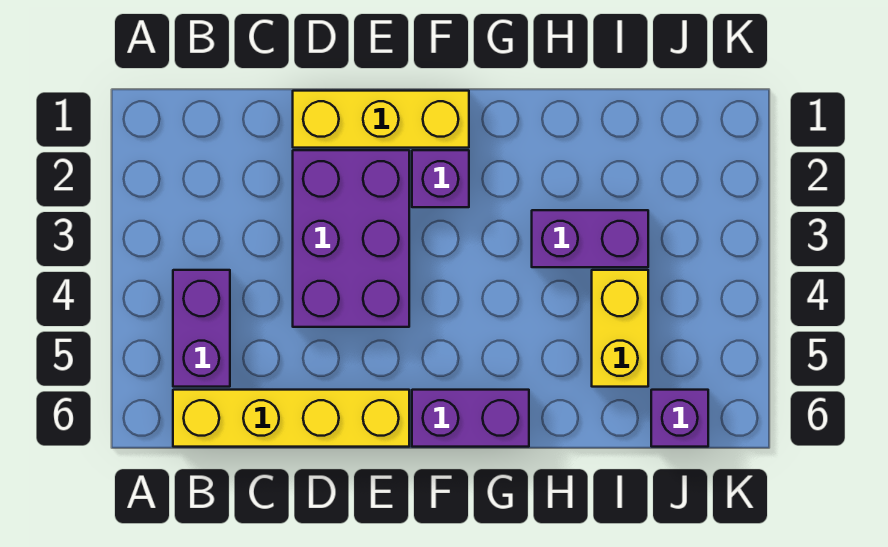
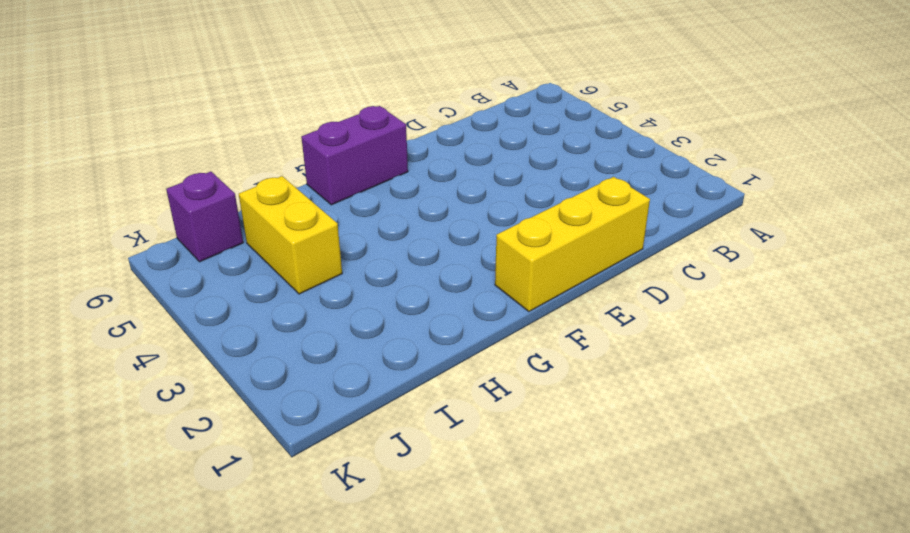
none -> purple 1x2 brick [173,270,230,387]
none -> yellow 1x4 brick [173,390,409,447]

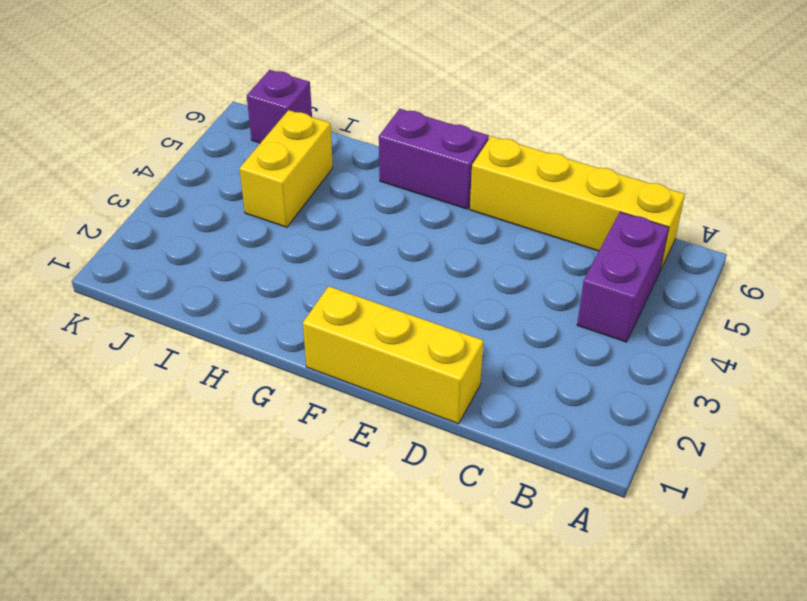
none -> purple 2x3 brick [293,150,409,327]
none -> purple 1x1 brick [412,150,469,207]

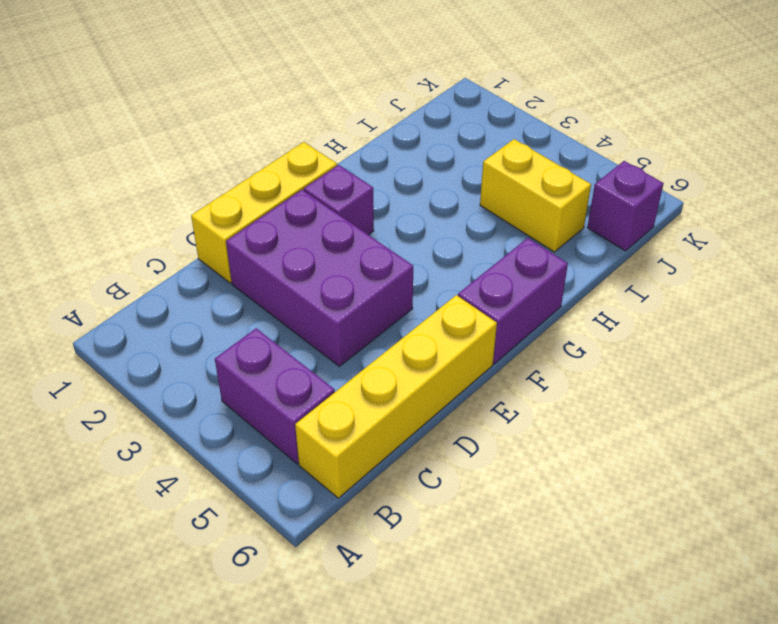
none -> purple 1x2 brick [532,210,648,267]

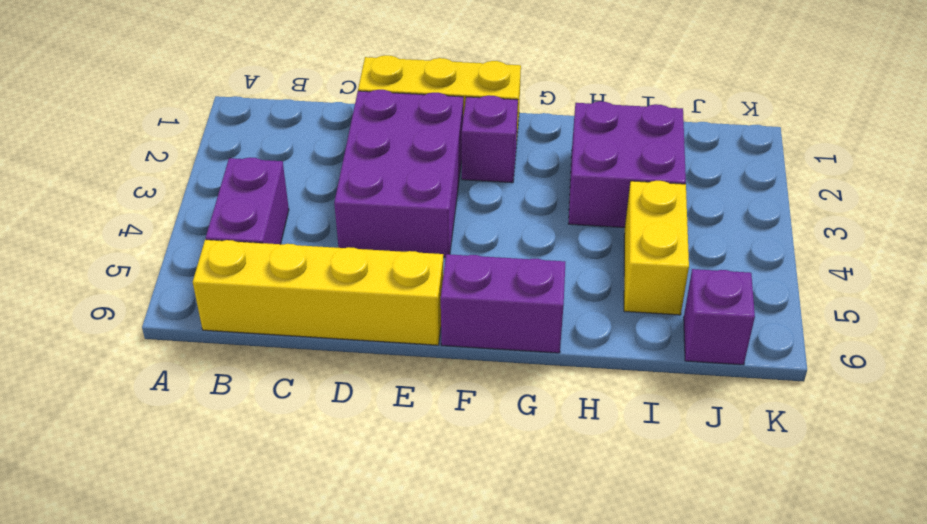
purple 2x2 brick [569,101,686,228] -> purple 1x2 brick [532,210,648,267]

